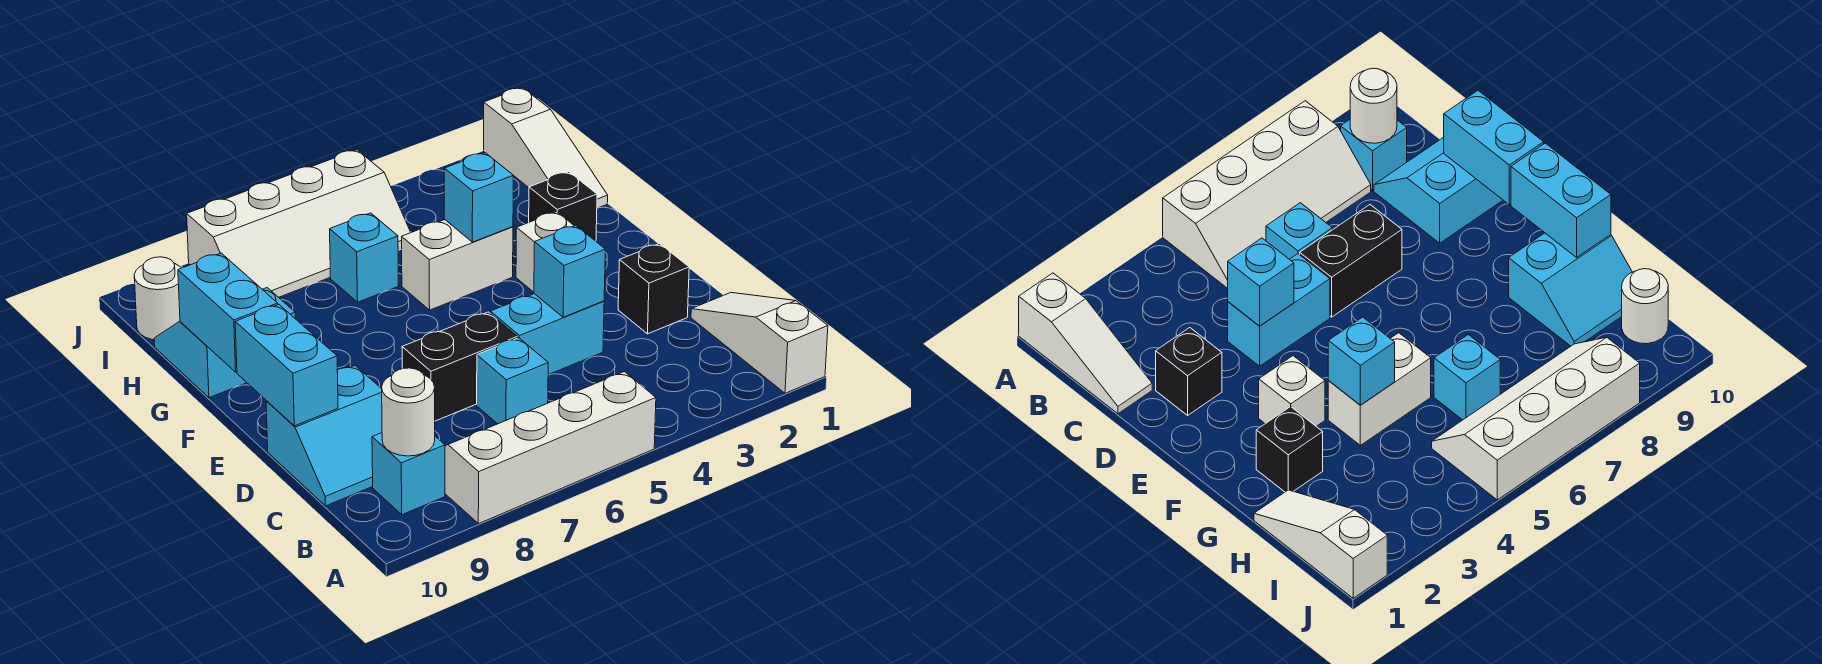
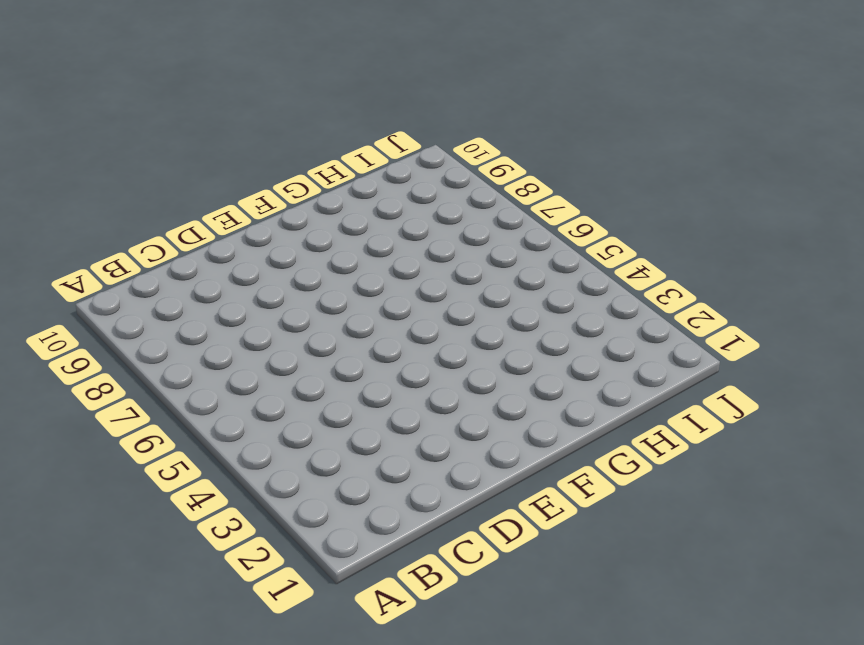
none -> white 1x3 slope [691,293,828,393]
none -> white 2x4 slope [445,372,656,524]
none -> cyan 1x1 brick [372,433,445,515]

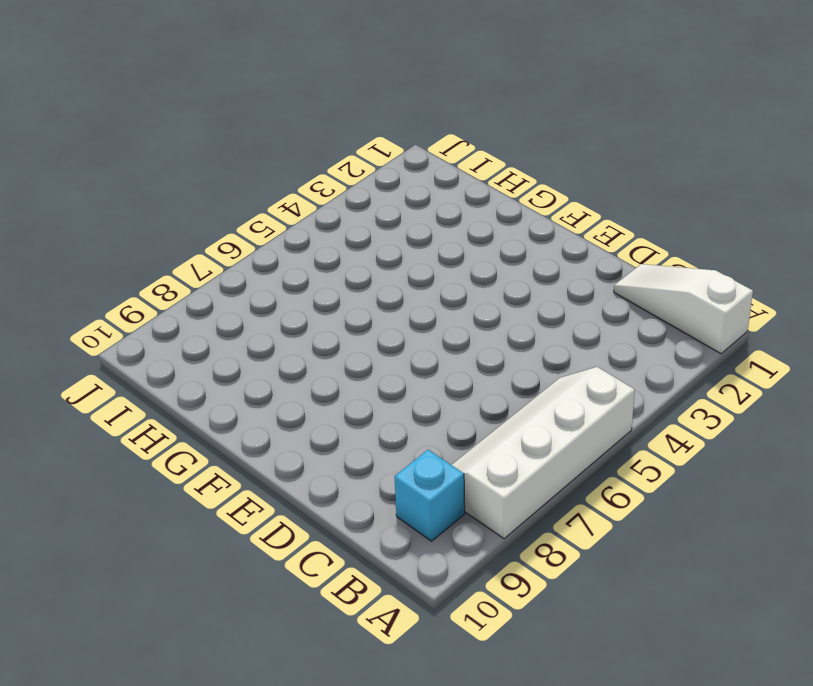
none -> cyan 1x1 brick [477,338,548,424]
none -> cyan 2x2 slope [266,366,382,506]
none -> black 1x1 brick [618,244,689,334]

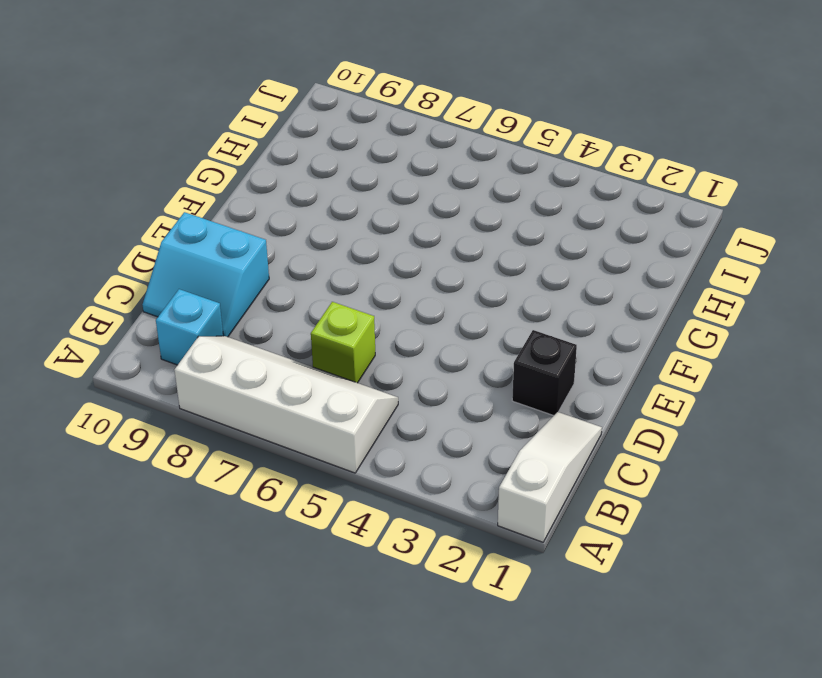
lime 1x1 brick [311,302,375,383] -> cyan 1x1 brick [477,338,548,424]
none -> cyan 1x2 brick [490,294,604,375]
none -> black 1x2 brick [402,312,517,421]
none -> white 1x1 brick [516,212,574,292]

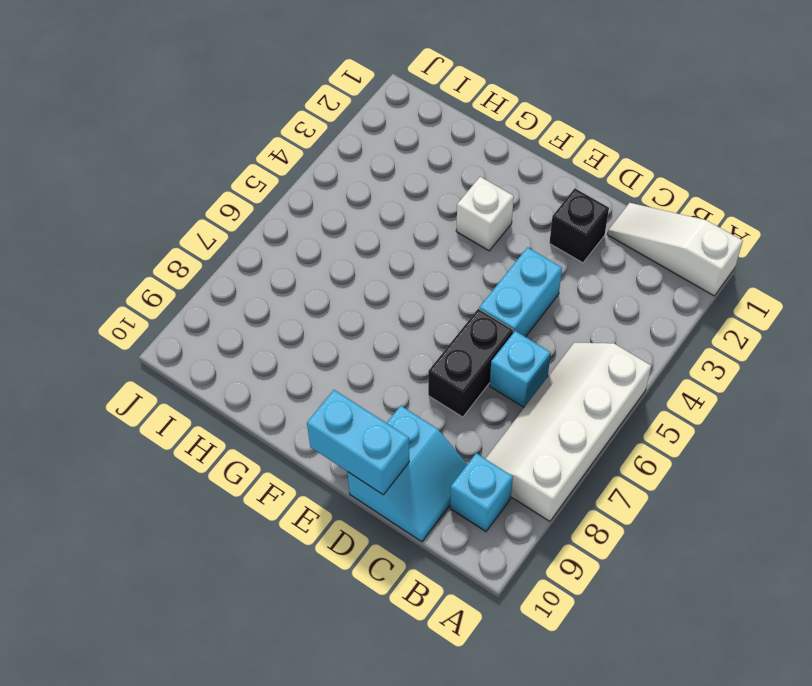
none -> black 1x1 brick [529,172,597,241]
none -> white 1x2 brick [402,220,513,310]
none -> cyan 2x2 slope [154,288,295,398]

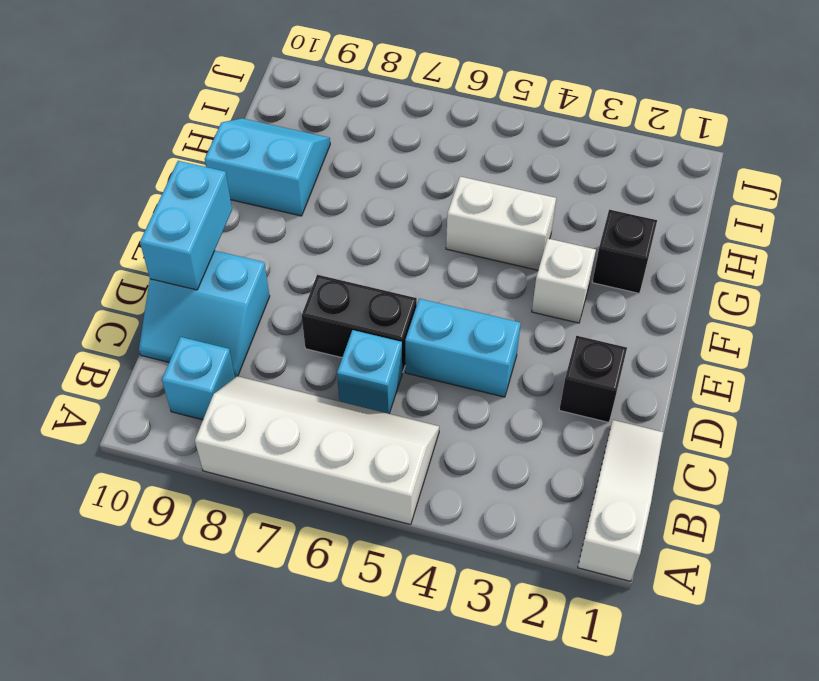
none -> white 1x3 slope [484,88,608,208]
none -> cyan 1x1 brick [330,213,399,302]
none -> white 2x4 slope [187,150,411,297]

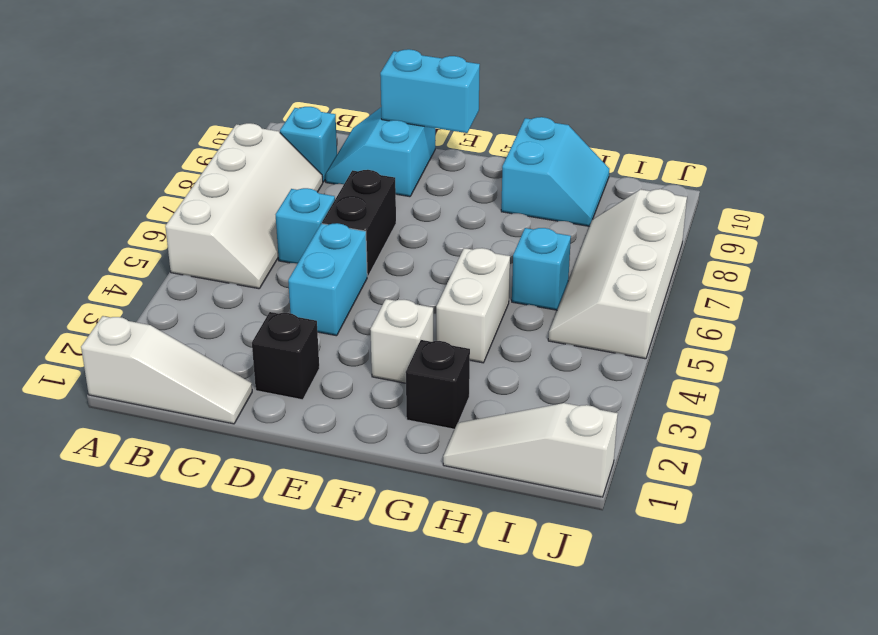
none -> white 1x1 round brick [134,257,181,340]
none -> white 1x1 round brick [382,368,435,456]
none -> cyan 1x1 brick [534,225,605,317]

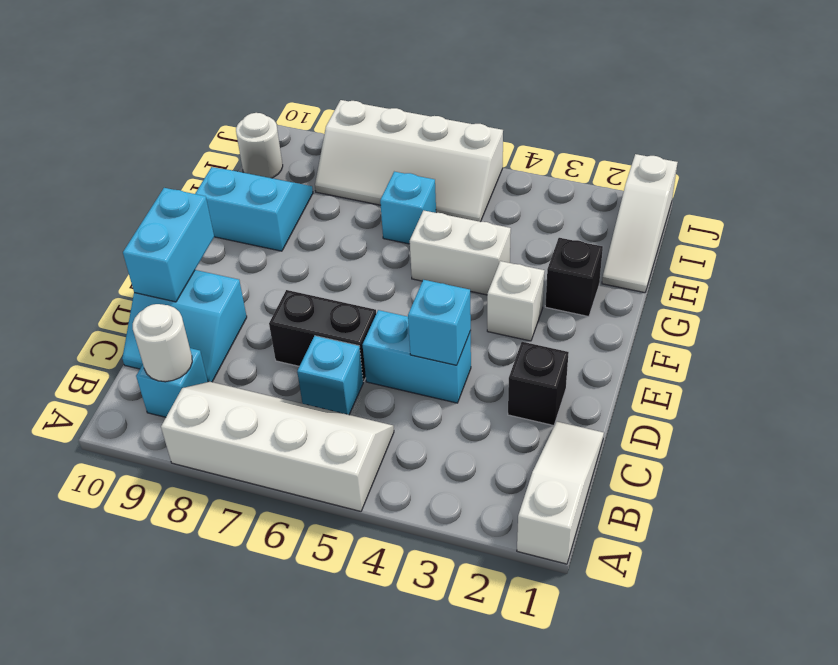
none -> cyan 1x2 brick [178,253,278,372]
none -> cyan 1x1 brick [444,153,513,242]

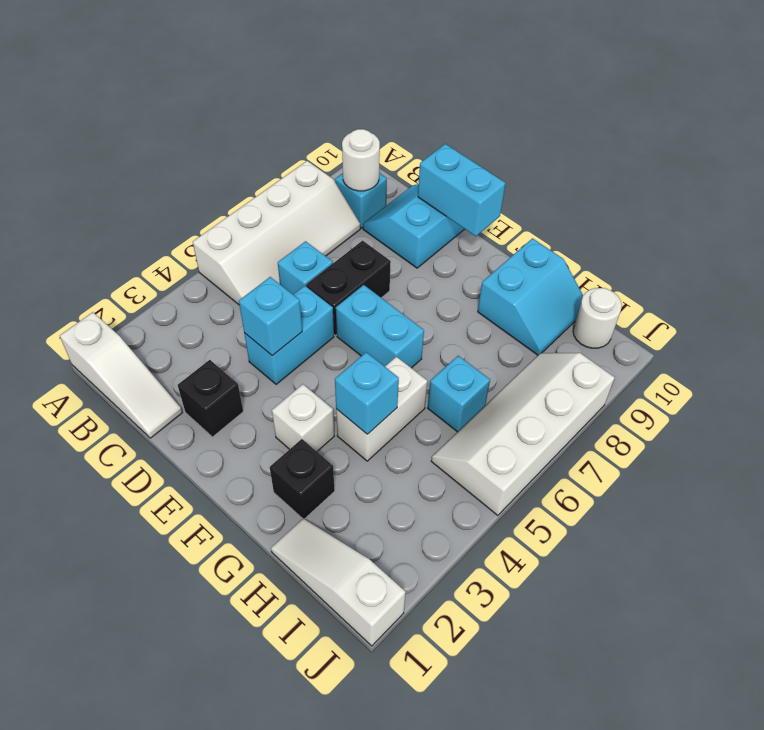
cyan 1x2 brick [336,285,424,368] -> cyan 1x2 brick moved to [178,253,278,372]

